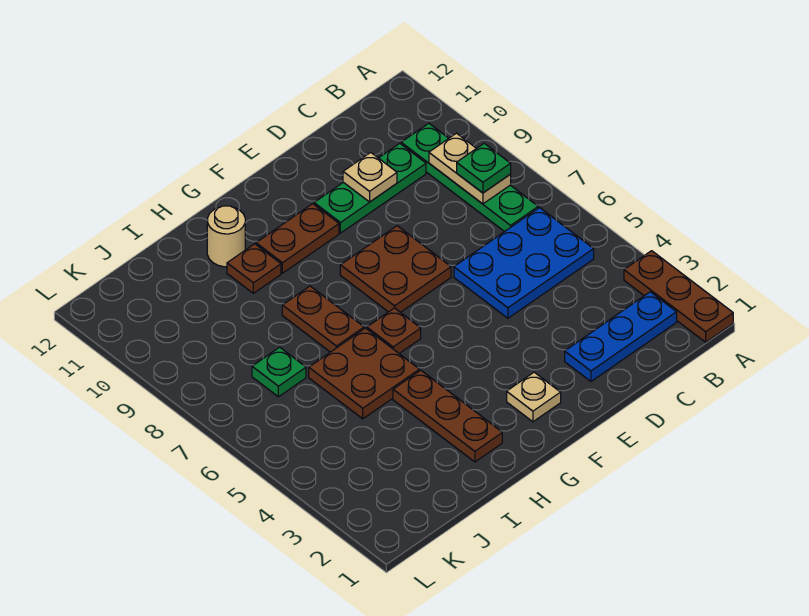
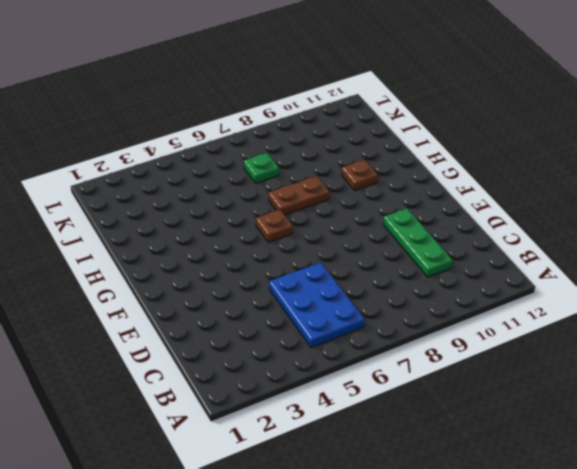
none -> brown 1x3 plate [624,251,733,342]
none -> blue 1x3 plate [565,292,677,381]
none -> green 1x4 plate [401,123,538,232]

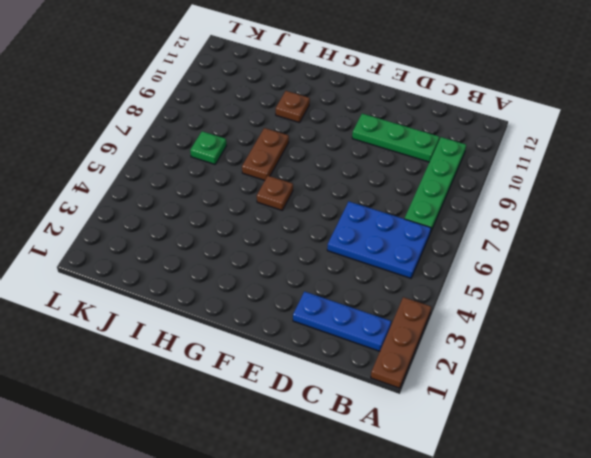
none -> brown 2x2 plate [340,226,451,312]
none -> tan 1x1 plate [507,372,561,422]
none -> brown 1x2 plate [256,204,339,273]

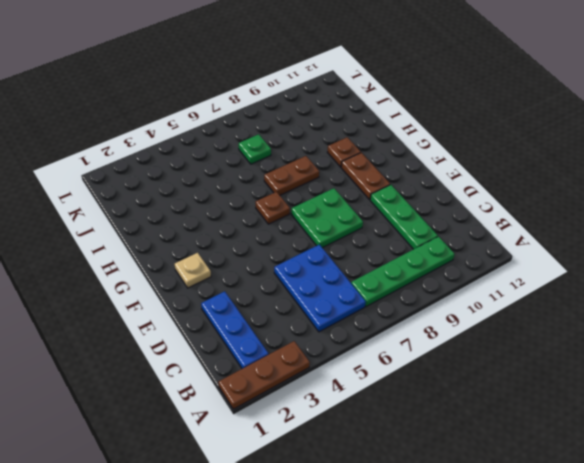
green 2x2 plate [291,188,363,248] -> brown 2x2 plate [340,226,451,312]
none -> brown 1x3 plate [393,370,502,462]
none -> brown 2x2 plate [309,328,419,419]
none -> tan 1x1 round brick [207,206,245,267]

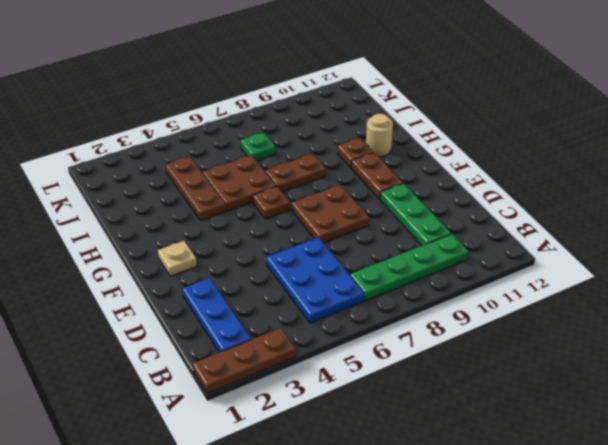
brown 1x3 plate [166,157,225,221] -> brown 1x3 plate turned to [393,370,502,462]
none -> tan 1x2 plate [429,133,511,204]
none -> tan 1x1 plate [343,152,397,202]
none -> green 1x1 plate [457,143,511,193]

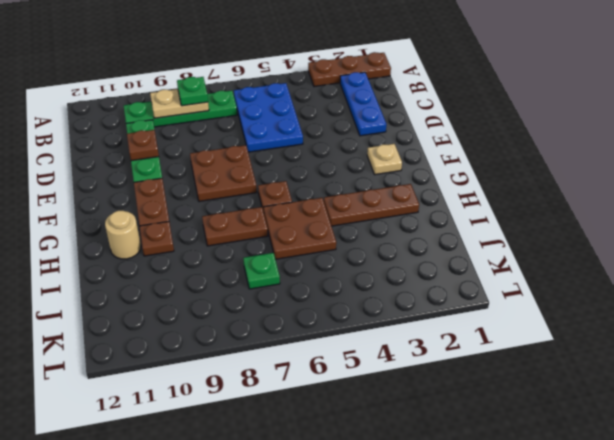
brown 1x1 plate [127,130,159,161] -> tan 1x1 plate [343,152,397,202]

